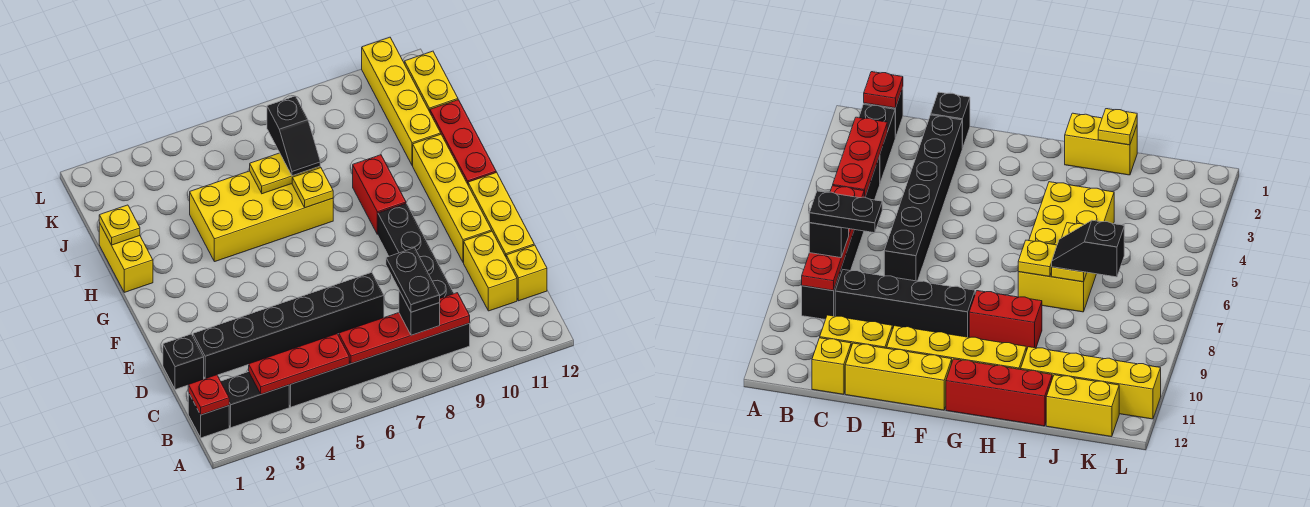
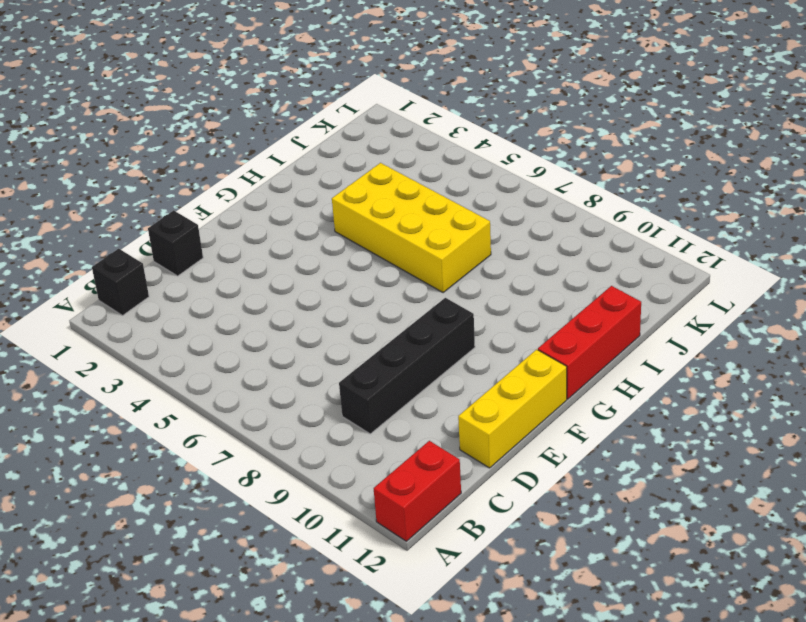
red 1x2 brick [374,441,461,541] -> red 1x2 brick moved to [353,155,406,235]
none -> black 1x2 brick [221,372,289,428]
none -> black 1x6 brick [289,323,470,407]
none -> yellow 1x2 brick [464,231,517,311]

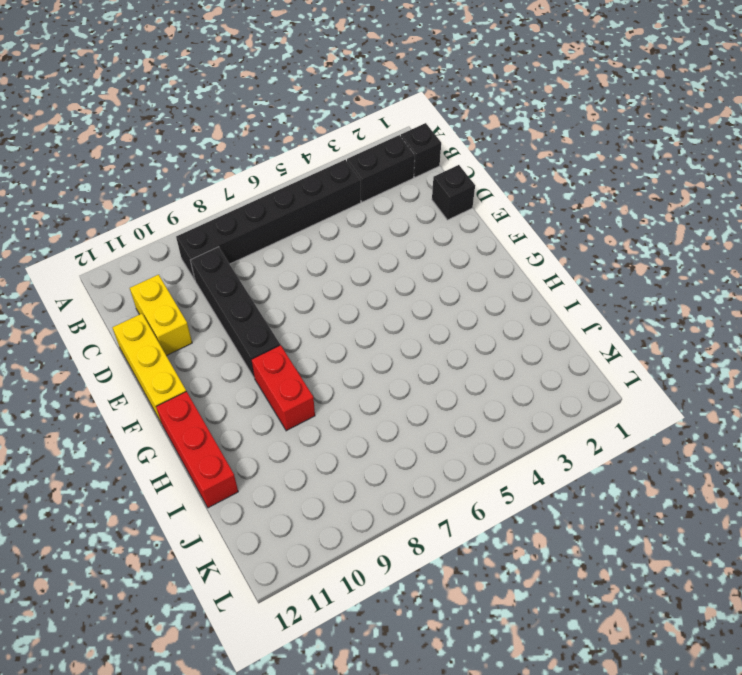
none -> yellow 1x1 brick [506,245,547,301]
none -> black 1x6 brick [193,272,384,379]
none -> yellow 1x4 brick [413,134,492,262]

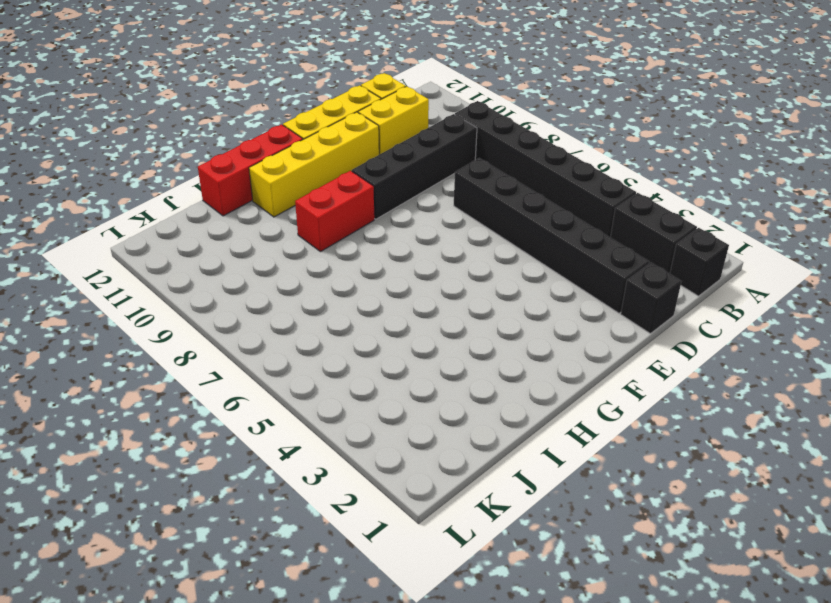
none -> yellow 1x2 brick [99,223,153,292]
none -> yellow 2x4 brick [190,171,333,262]
none -> yellow 1x4 brick [362,37,441,166]

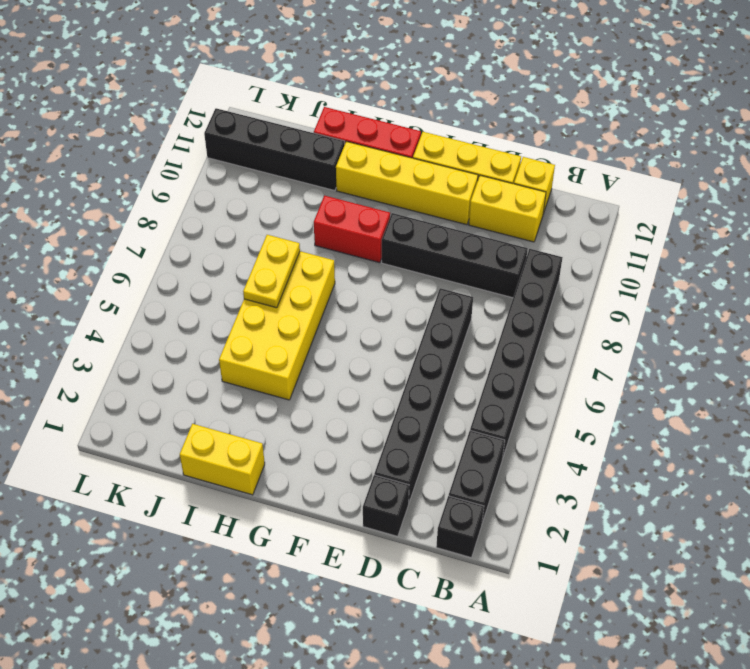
black 1x4 brick [204,108,345,191] -> yellow 1x4 brick [362,37,441,166]
none -> yellow 1x2 brick [405,51,458,112]
none -> red 1x1 plate [188,375,229,415]
none -> red 1x3 plate [249,334,349,394]

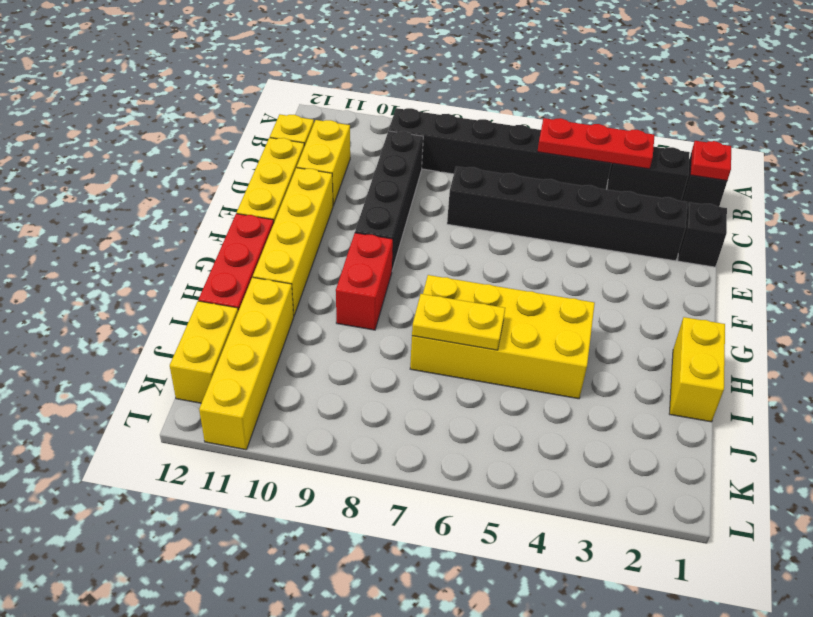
none -> red 1x4 plate [339,293,470,364]
none -> yellow 1x1 plate [292,168,333,208]
none -> yellow 1x1 plate [99,205,140,245]

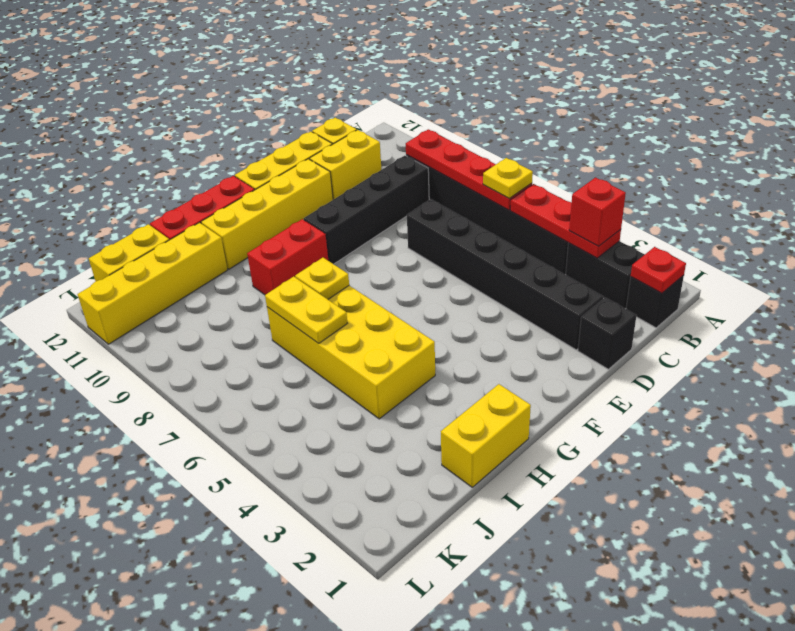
red 1x1 brick [569,178,626,246] -> none
yellow 1x1 plate [483,158,533,198] -> yellow 1x1 plate moved to [99,205,140,245]
none -> black 1x1 brick [399,291,440,335]
none -> black 1x2 slope [267,96,320,176]
none -> black 1x2 plate [386,248,440,312]

